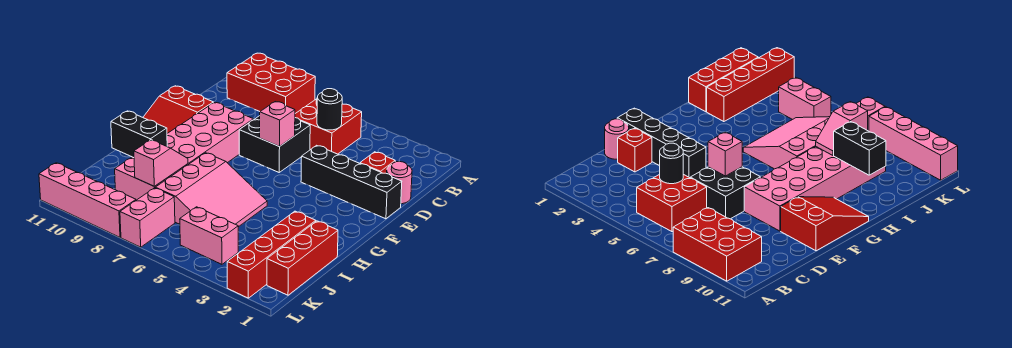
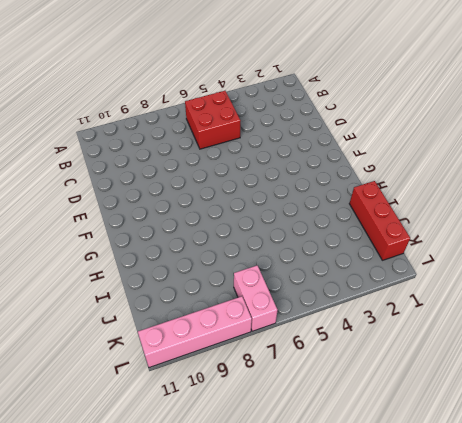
none -> red 2x3 brick [227,53,315,113]
none -> pink 1x1 round brick [387,162,412,204]
none -> red 1x1 brick [360,152,395,173]

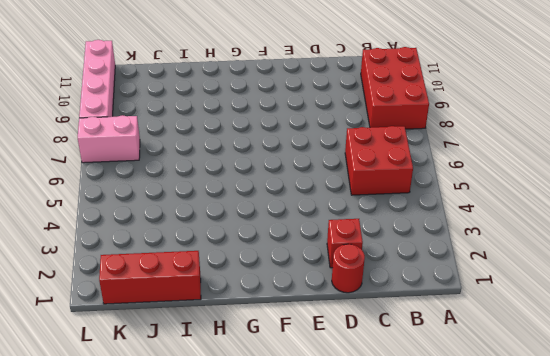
red 1x1 round brick [332,244,365,293] -> pink 1x1 round brick [387,162,412,204]
none -> black 2x2 brick [239,116,310,172]
none -> black 1x4 brick [301,145,402,219]
none -> pink 2x6 brick [115,102,254,200]

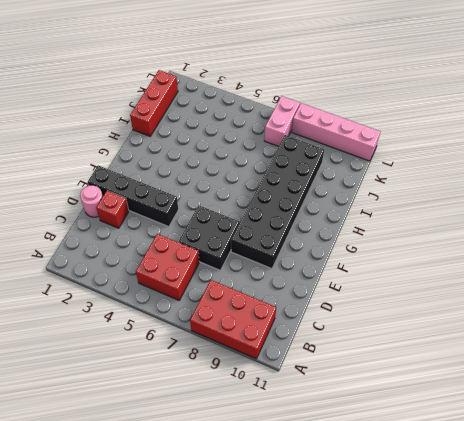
black 2x6 brick [231,135,324,269] -> pink 2x6 brick [115,102,254,200]
none -> red 2x3 slope [143,86,213,133]
none -> pink 3x3 slope [155,153,267,227]
none -> red 1x4 brick [227,211,316,298]

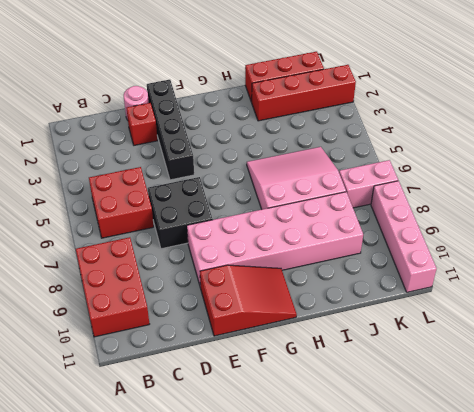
none -> pink 1x2 brick [180,207,238,264]
none -> black 1x1 round brick [317,89,342,130]
none -> pink 1x1 brick [260,102,295,147]

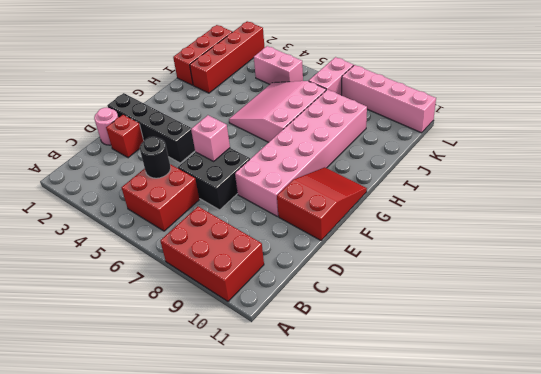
none -> pink 1x2 slope [134,140,188,186]
none -> black 1x2 brick [111,111,167,158]

